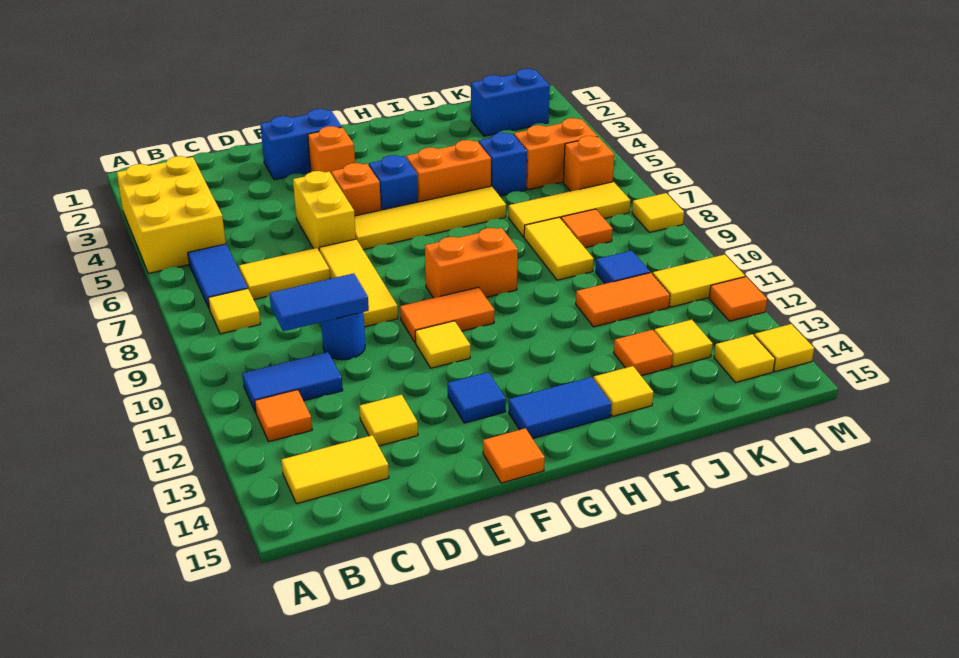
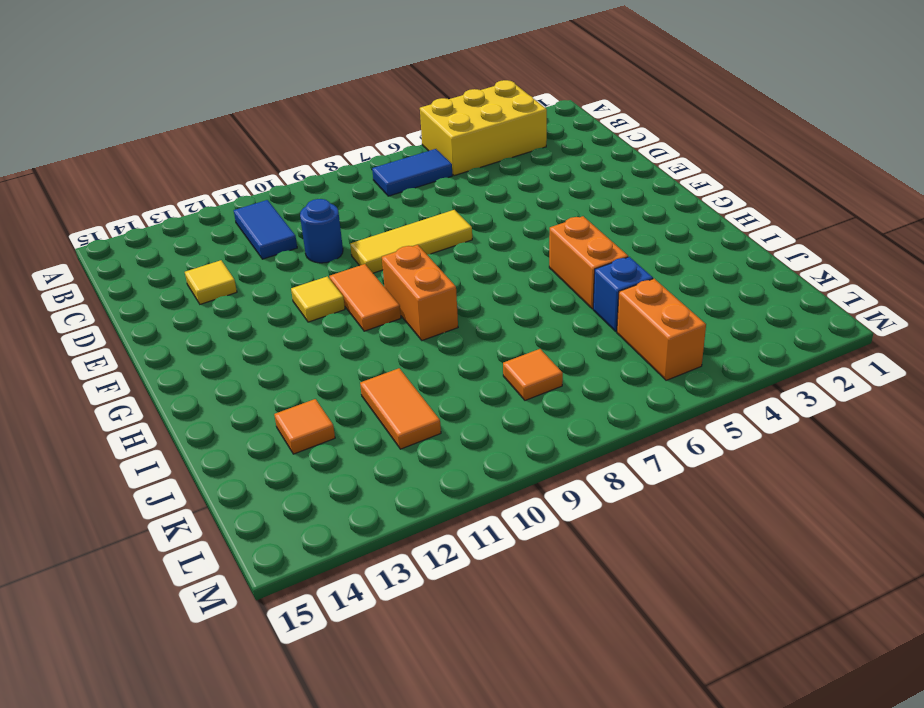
none -> yellow 1x1 tile [208,289,261,334]
none -> orange 1x1 tile [255,390,312,442]
none -> yellow 1x2 tile [281,435,389,504]
none -> yellow 1x2 tile [239,248,330,299]

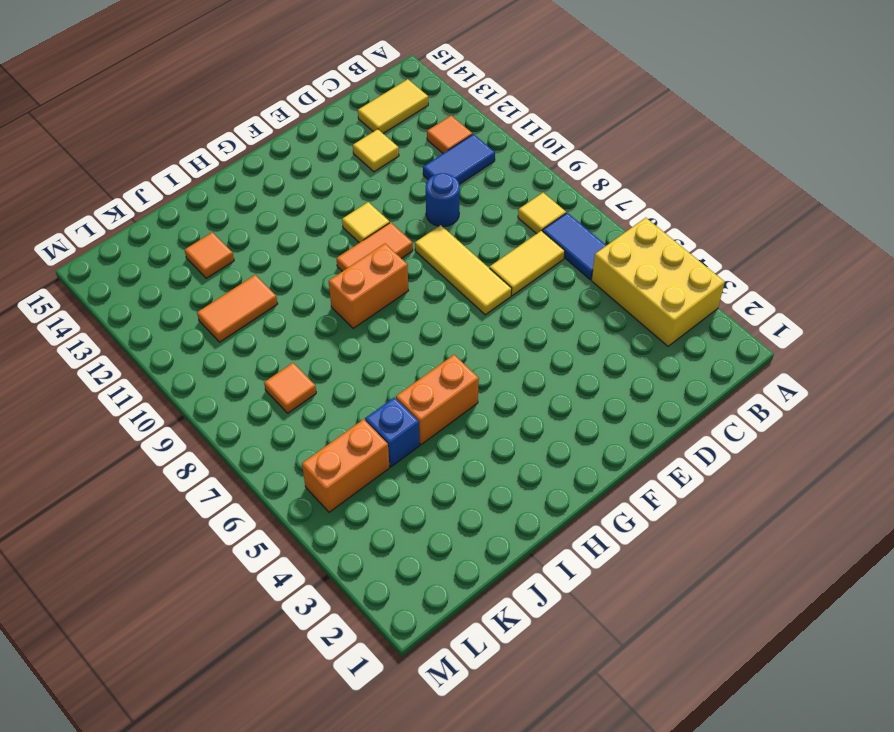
none -> blue 1x2 brick [260,109,342,180]
none -> yellow 1x2 brick [293,171,356,250]
none -> orange 1x1 brick [308,126,355,173]
none -> orange 1x1 brick [331,163,381,216]

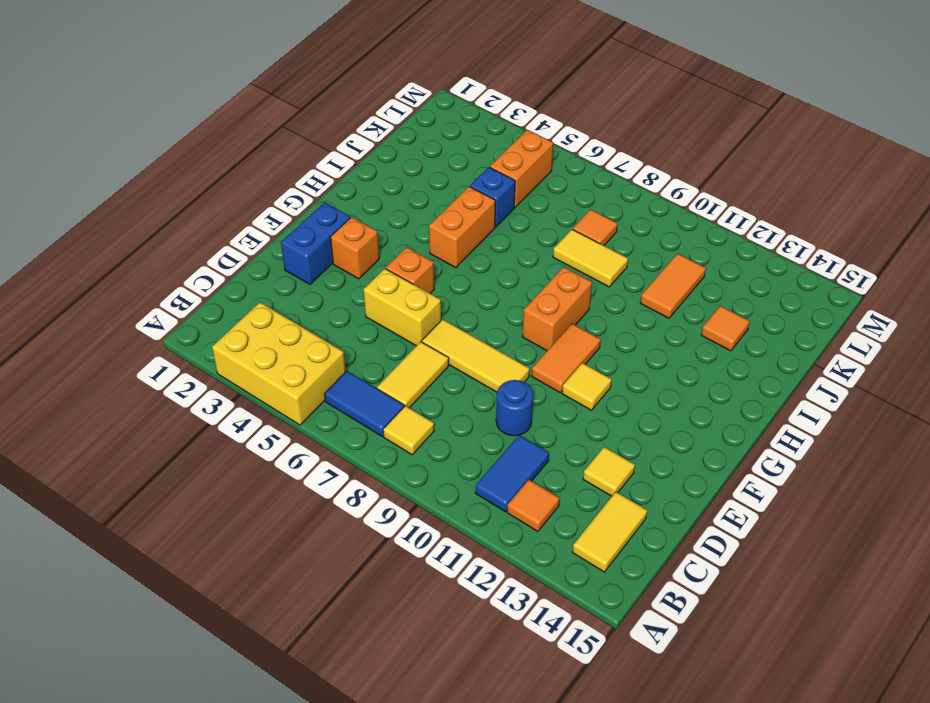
none -> yellow 1x4 tile [355,186,506,250]
none -> blue 1x1 tile [448,372,506,423]
none -> orange 1x1 tile [483,428,545,483]
none -> blue 1x1 brick [369,155,418,210]

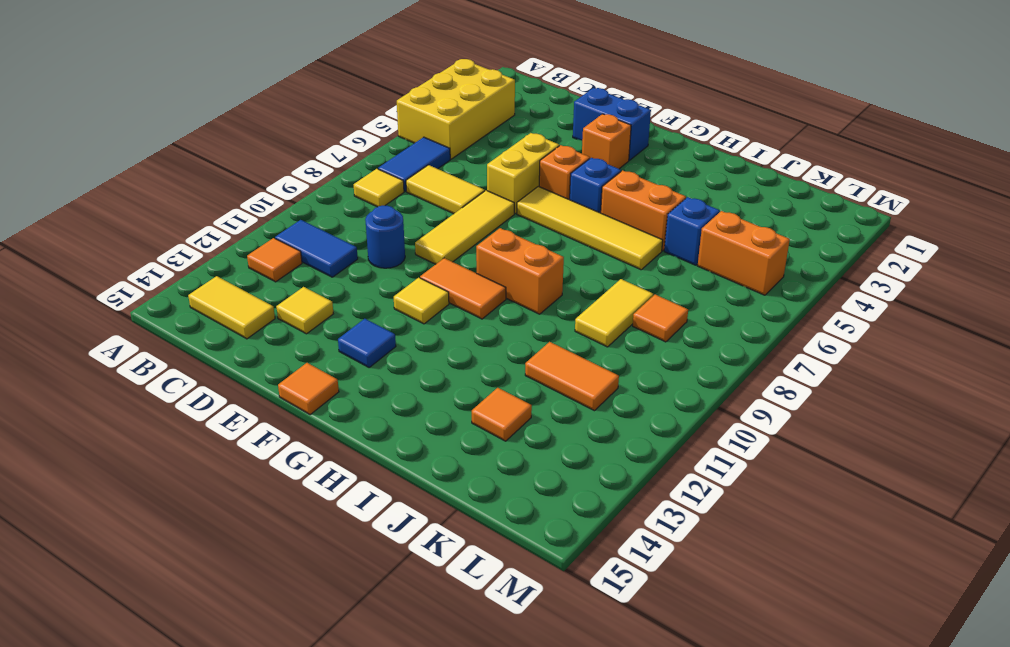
none -> blue 1x2 tile [509,377,611,439]
none -> yellow 1x1 tile [594,366,653,416]
none -> yellow 1x3 tile [509,182,630,237]
none -> blue 1x2 brick [471,69,550,136]

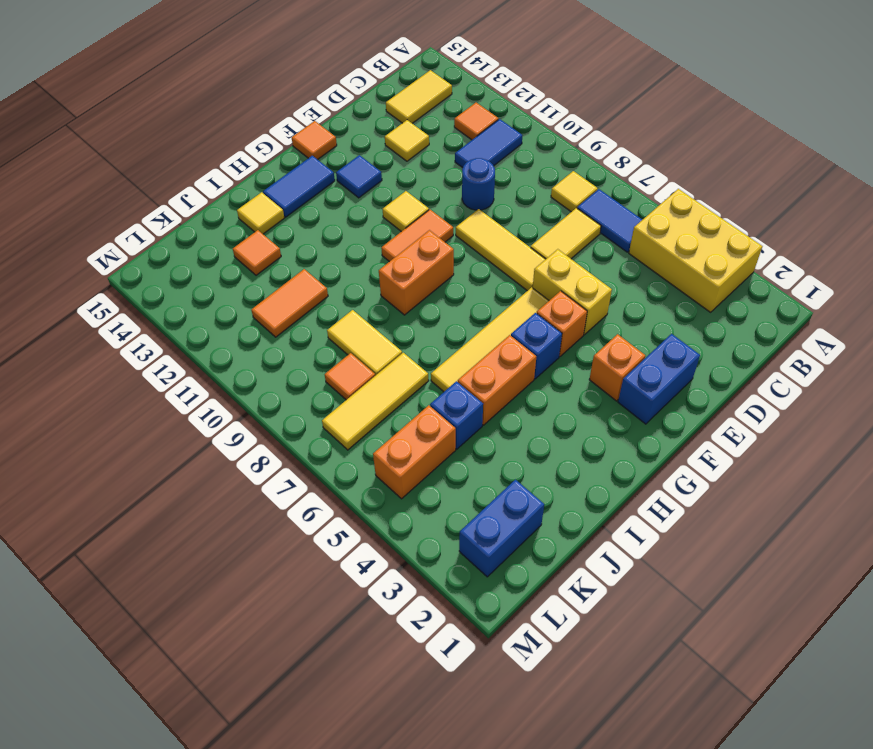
none -> blue 1x1 tile [596,251,650,284]
none -> yellow 1x1 tile [654,320,713,367]
none -> orange 1x1 brick [563,136,614,191]
none -> yellow 1x2 tile [653,255,745,307]

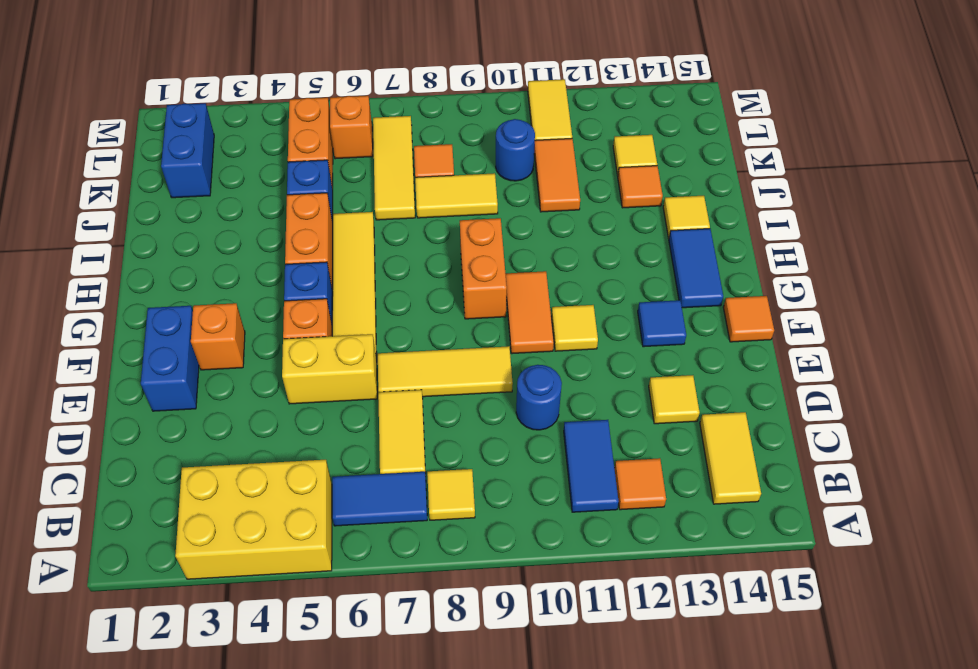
blue 1x1 round brick [496,119,535,181] -> blue 1x1 tile [596,251,650,284]
none -> yellow 1x1 tile [714,334,775,383]
none -> yellow 1x1 tile [632,193,684,232]
none -> orange 1x1 tile [709,277,767,321]
none -> yellow 1x1 tile [754,324,814,372]

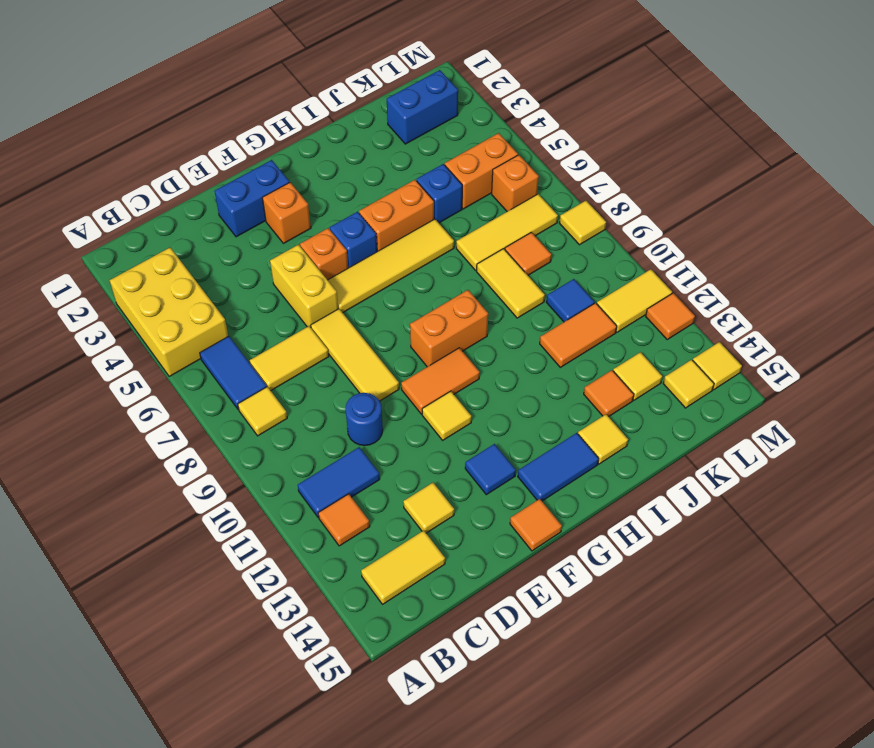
none -> blue 1x2 tile [269,273,369,331]

